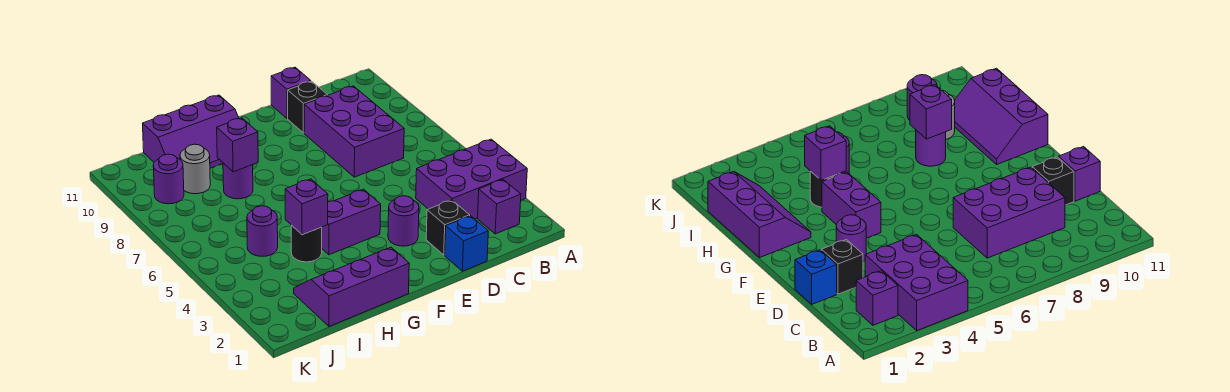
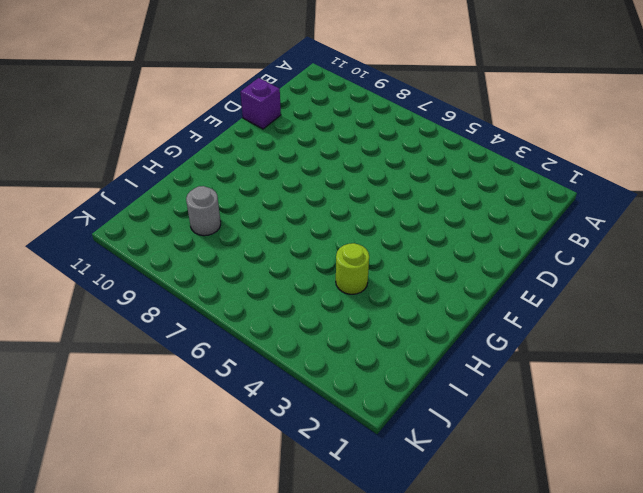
lime 1x1 round brick [336,243,369,294] -> black 1x1 round brick [291,225,322,262]
none -> purple 2x3 brick [416,139,527,219]
none -> purple 1x1 brick [478,180,521,234]
none -> purple 2x3 brick [304,86,404,177]

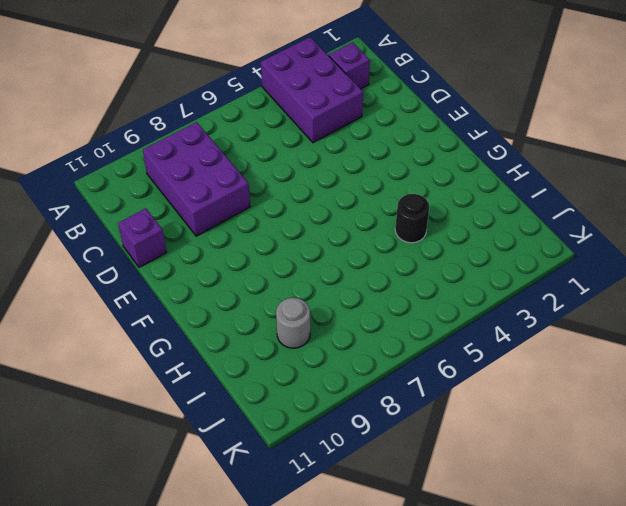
purple 2x3 brick [143,122,250,236] -> purple 2x3 brick turned to [304,86,404,177]
none -> blue 1x1 brick [445,216,488,271]
none -> black 1x1 brick [426,200,470,255]
none -> black 1x1 brick [288,81,328,133]

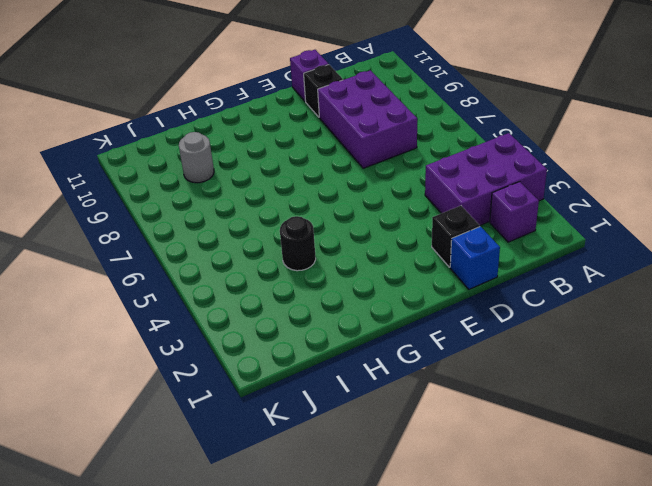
none -> purple 1x1 round brick [388,196,419,246]
none -> purple 1x2 brick [322,189,381,255]
none -> purple 2x3 slope [294,247,409,326]

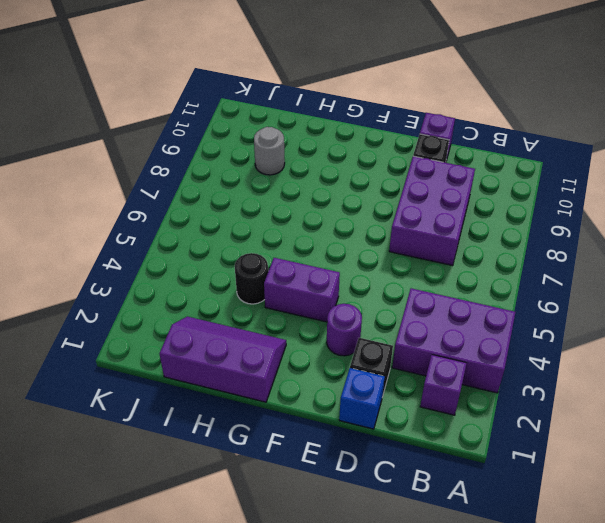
none -> purple 2x3 slope [143,95,239,168]
none -> purple 1x1 round brick [223,163,253,199]
none -> purple 1x1 round brick [247,206,278,256]

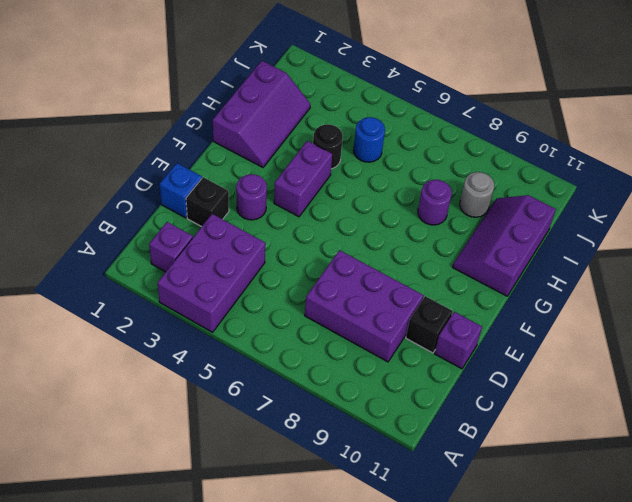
blue 1x1 round brick [354,117,385,162] -> purple 1x1 round brick [247,206,278,256]
none -> purple 1x1 round brick [153,154,184,204]
none -> purple 1x1 brick [285,179,328,235]
none -> purple 1x1 brick [217,118,258,172]

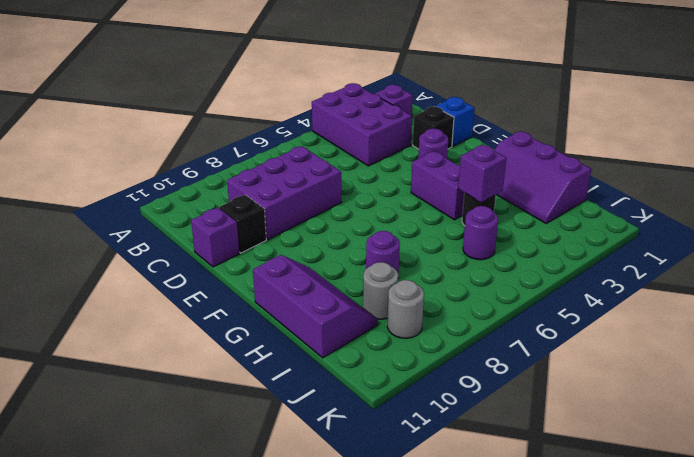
grey 1x1 round brick [387,280,424,338] -> purple 1x1 round brick [153,154,184,204]
none -> purple 1x1 brick [217,118,258,172]

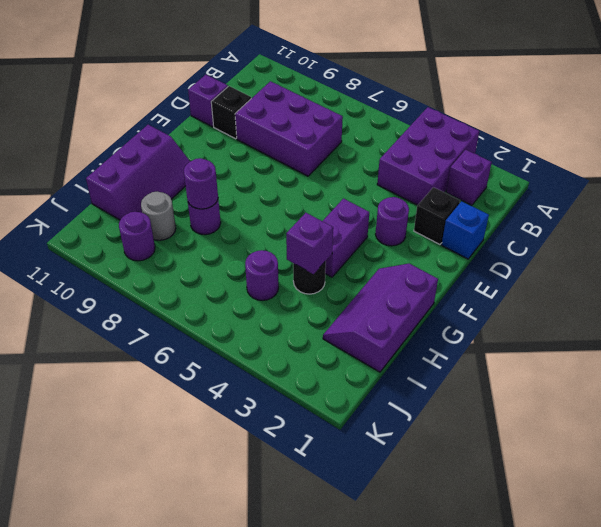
purple 1x1 round brick [184,158,218,209] -> purple 1x1 brick [217,118,258,172]

